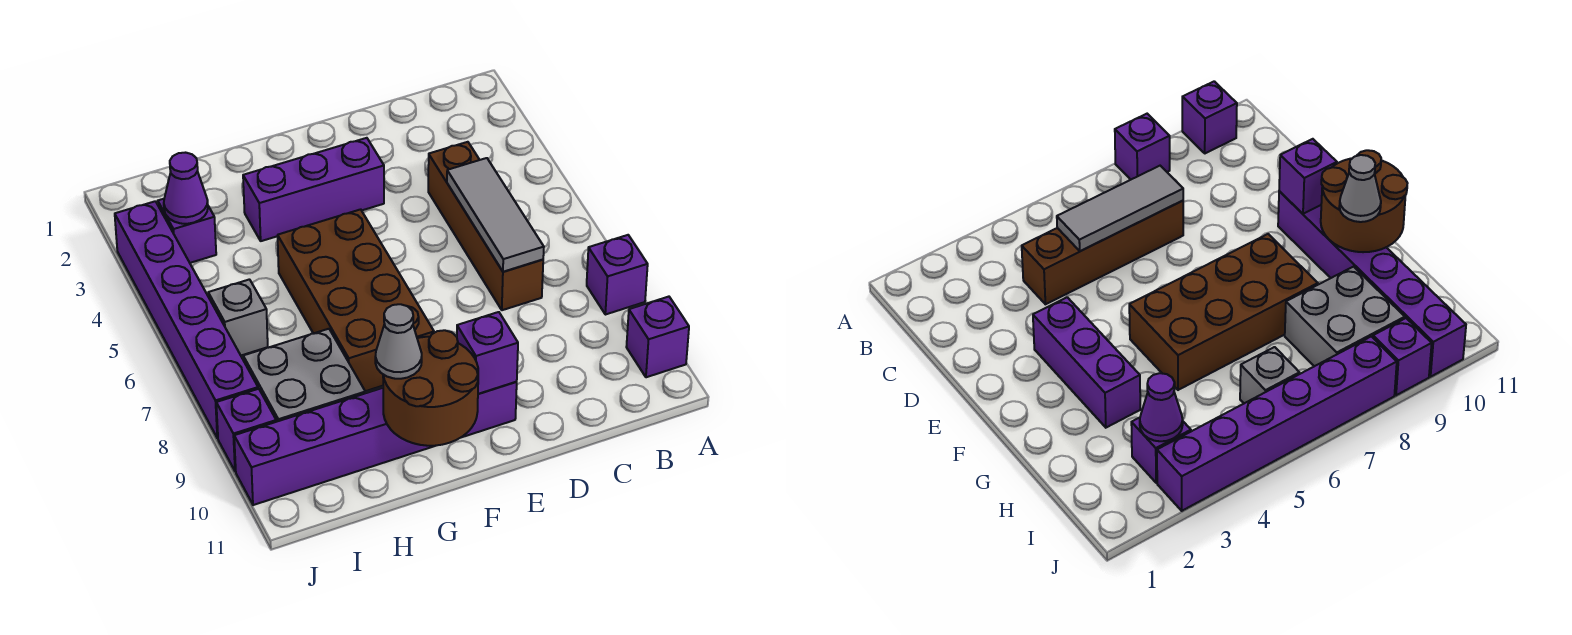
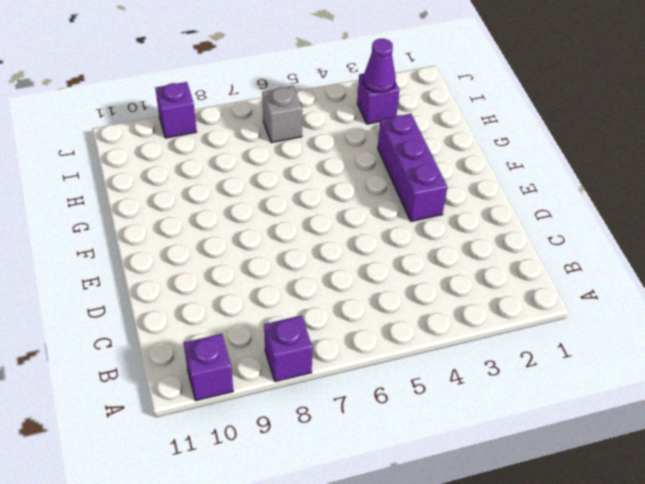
none -> brown 1x4 brick [428,142,543,310]
none -> purple 1x6 brick [234,382,517,505]
none -> brown 2x4 brick [278,209,434,391]

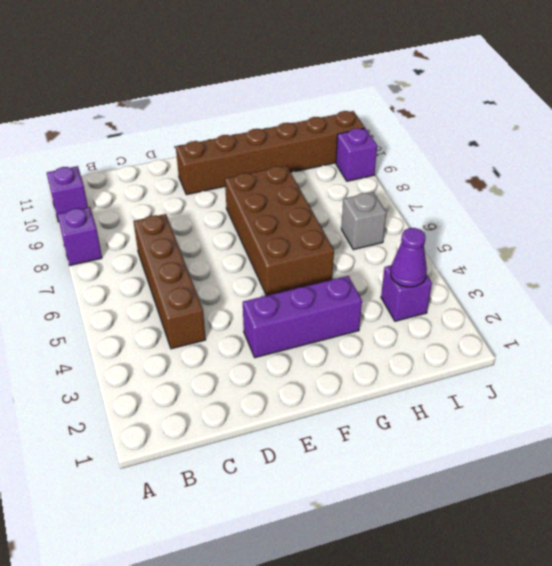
brown 1x6 brick [176,111,365,195] -> purple 1x6 brick [234,382,517,505]
none -> grey 2x2 brick [243,329,365,422]
none -> purple 1x6 brick [115,201,258,438]
none -> grey 1x3 tile [447,158,544,272]

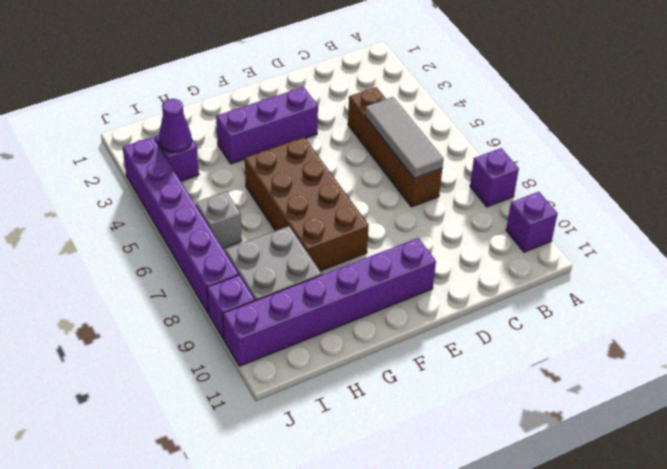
none -> purple 1x1 brick [457,312,518,394]
none -> brown 2x2 round brick [383,330,478,446]
none -> grey 1x1 cone [375,304,422,379]

